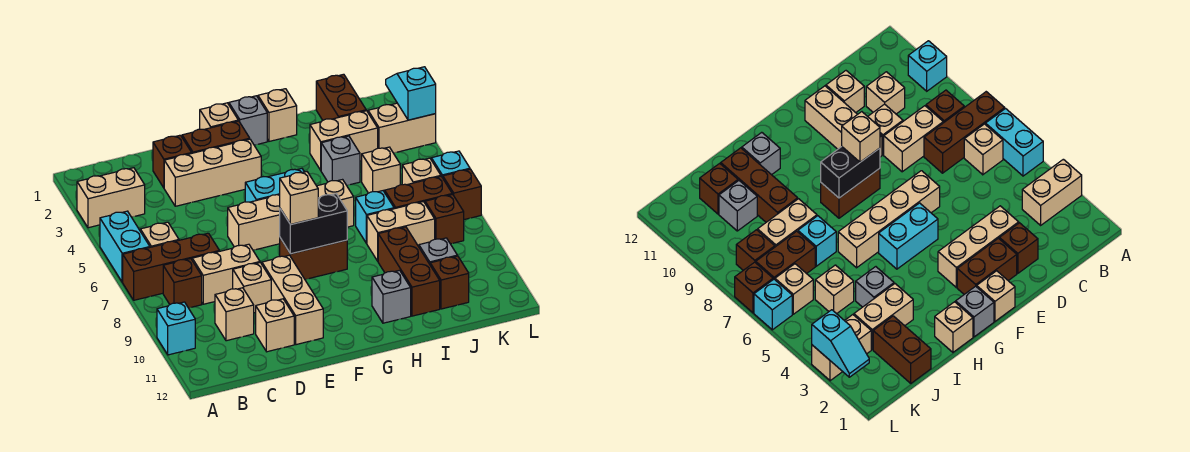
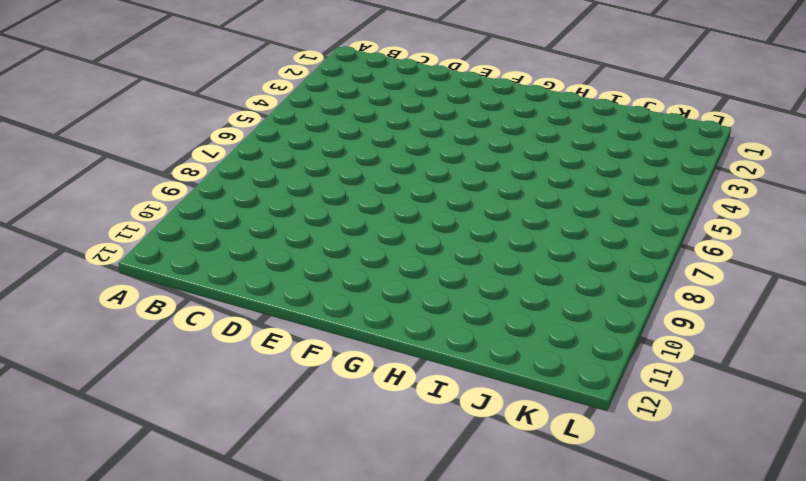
none -> tan 1x2 brick [77,168,145,228]
none -> cyan 1x2 brick [100,211,150,282]
none -> brown 1x3 brick [123,233,219,300]
none -> cyan 1x1 brick [157,302,195,355]

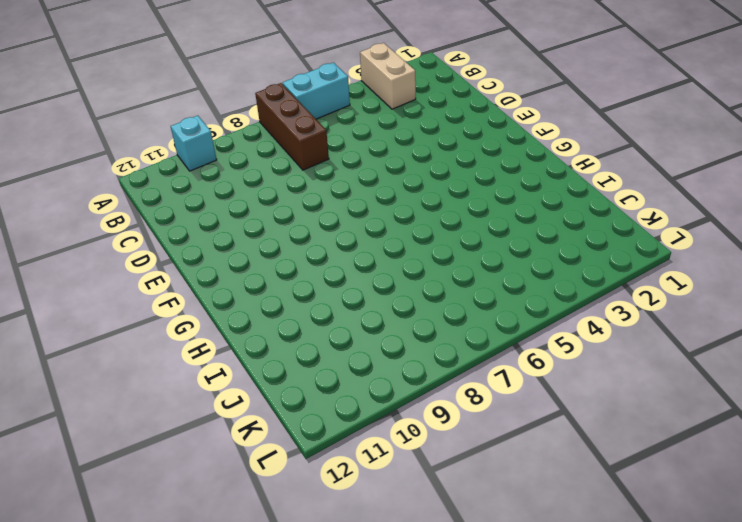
none -> tan 1x1 brick [140,222,179,247]
none -> brown 1x1 brick [163,259,202,308]
none -> tan 1x2 brick [192,244,260,304]
none -> tan 1x1 brick [215,288,254,341]

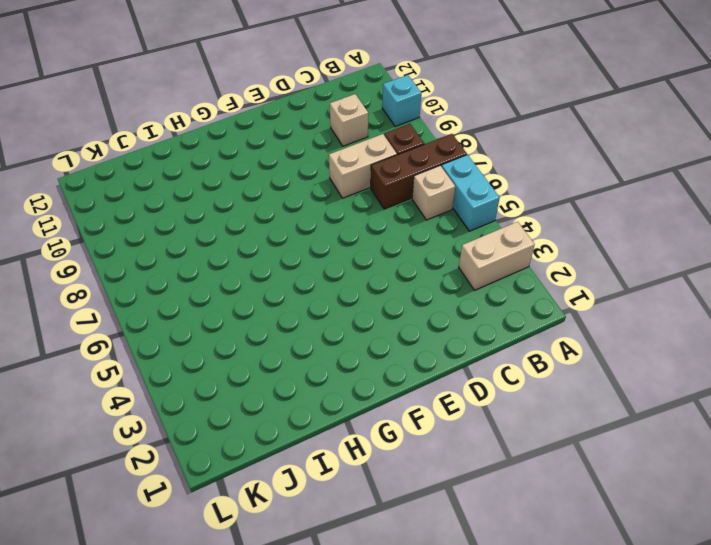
none -> brown 1x1 brick [153,135,192,188]
none -> tan 1x3 brick [164,139,261,206]
none -> tan 1x1 brick [233,263,271,313]
none -> tan 1x1 brick [256,299,294,352]

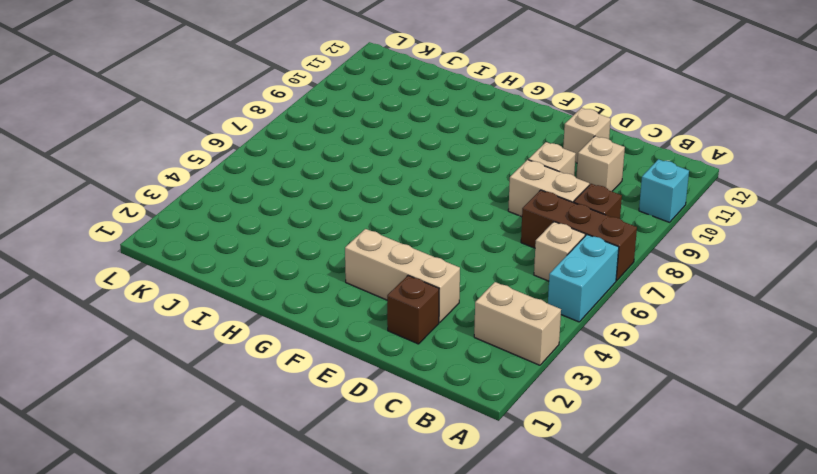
none -> brown 1x2 brick [182,121,250,153]
none -> tan 1x4 brick [228,180,354,250]
none -> tan 1x3 brick [262,255,323,345]
none -> tan 1x1 brick [200,103,238,129]

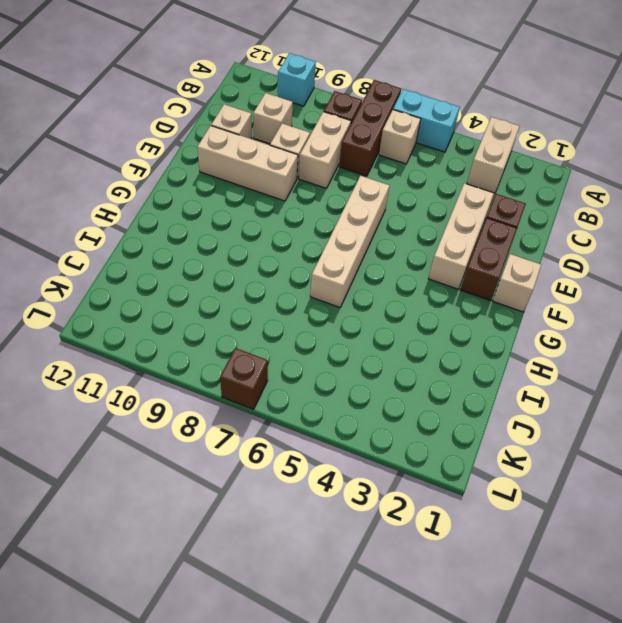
none -> cyan 1x2 brick [245,169,304,202]
none -> brown 1x2 brick [280,238,347,279]
none -> grey 1x1 brick [229,96,267,145]
none -> tan 1x1 brick [258,89,297,141]

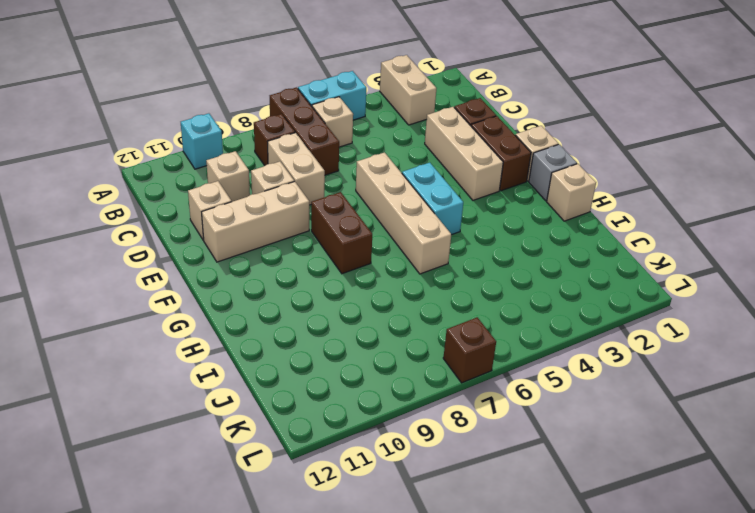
none -> grey 1x1 brick [372,270,411,323]
none -> tan 1x2 brick [310,111,378,170]
none -> grey 1x1 brick [321,136,360,185]
none -> cyan 1x1 brick [356,191,394,243]

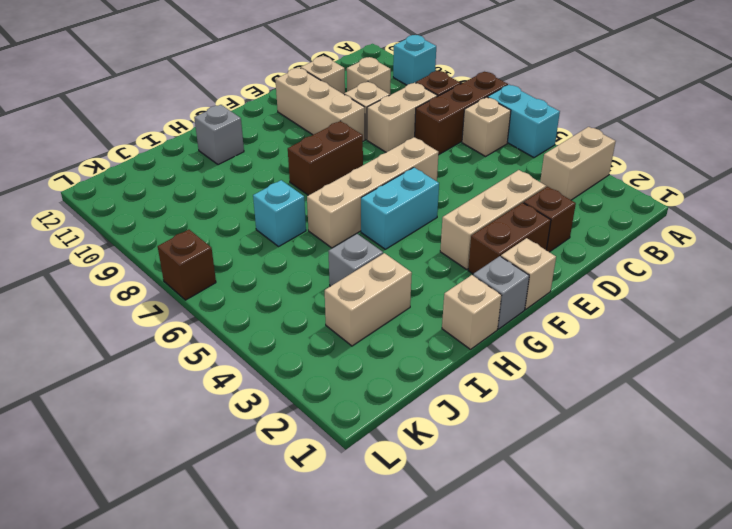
none -> tan 1x2 brick [367,202,435,261]
none -> brown 1x3 brick [378,227,440,316]
none -> brown 1x2 brick [316,74,366,120]
none -> tan 1x1 brick [362,147,400,193]

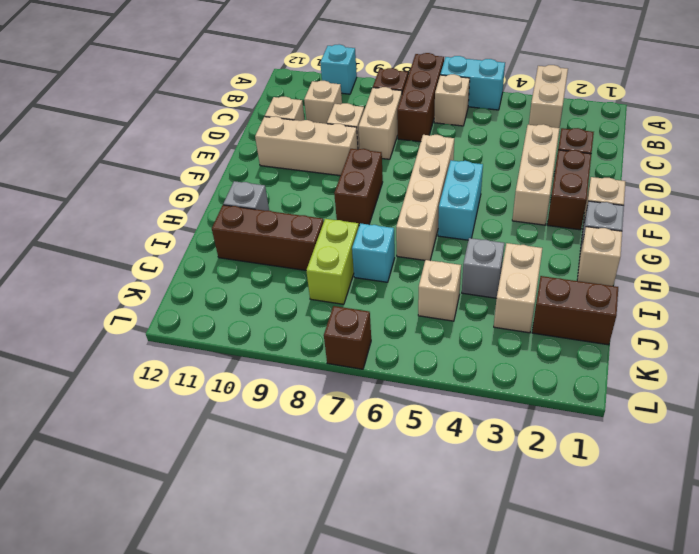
lime 1x2 brick [306,219,359,304] -> tan 1x2 brick [367,202,435,261]
none -> brown 1x2 brick [385,176,452,209]
none -> grey 1x1 brick [419,238,457,264]
none -> brown 1x1 brick [430,256,469,309]
none -> tan 1x2 brick [368,103,436,153]

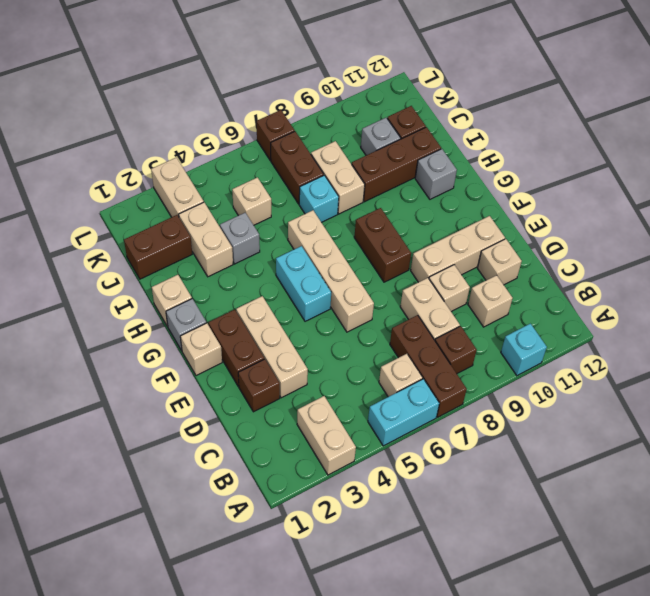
none -> tan 1x1 brick [402,158,441,185]
none -> brown 1x1 brick [425,194,464,244]
none -> cyan 1x1 brick [431,151,470,178]
none -> black 1x2 brick [280,194,347,254]

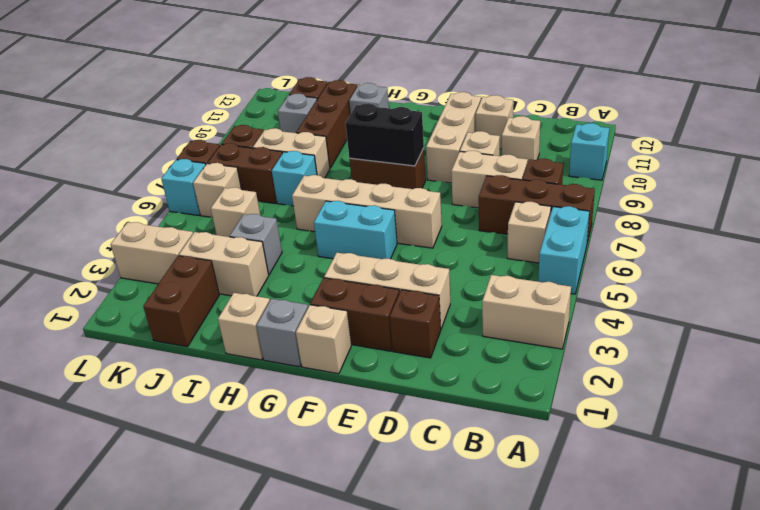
none -> cyan 1x2 slope [386,67,436,120]
none -> tan 1x1 brick [280,172,318,224]

